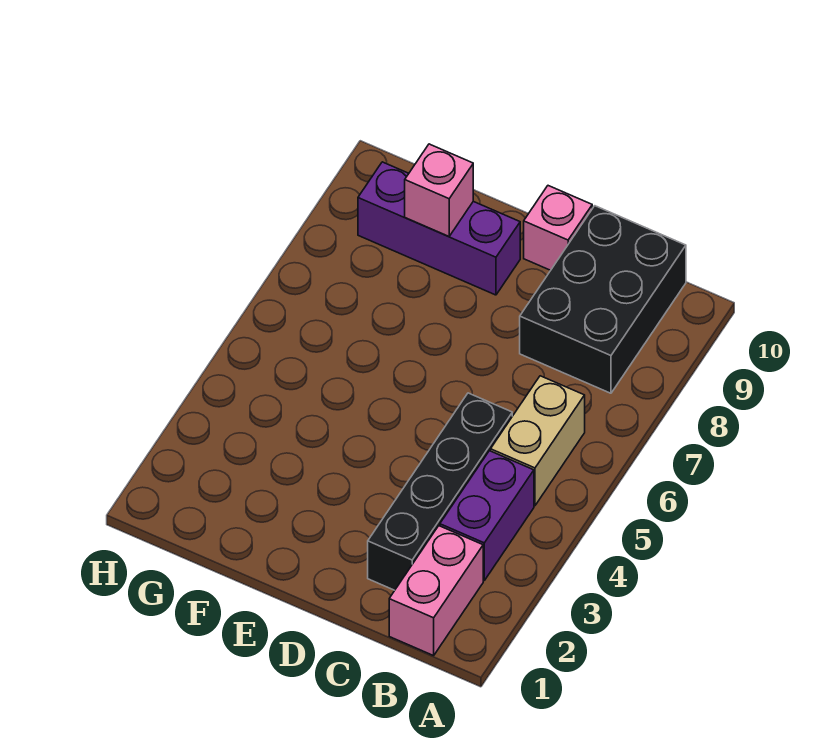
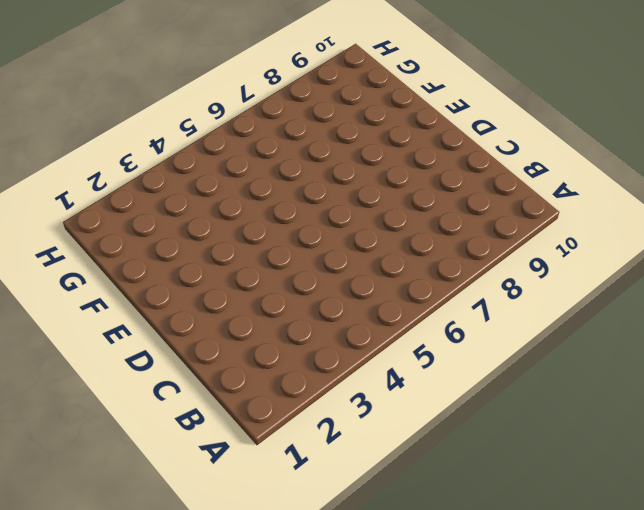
none -> pink 1x2 brick [389,526,483,656]
none -> purple 1x2 brick [440,451,534,580]

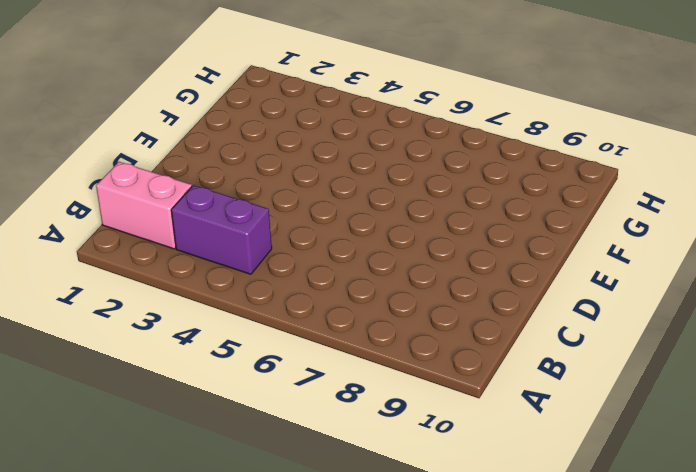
none -> tan 1x2 brick [491,376,585,506]
none -> black 2x3 brick [520,206,686,393]

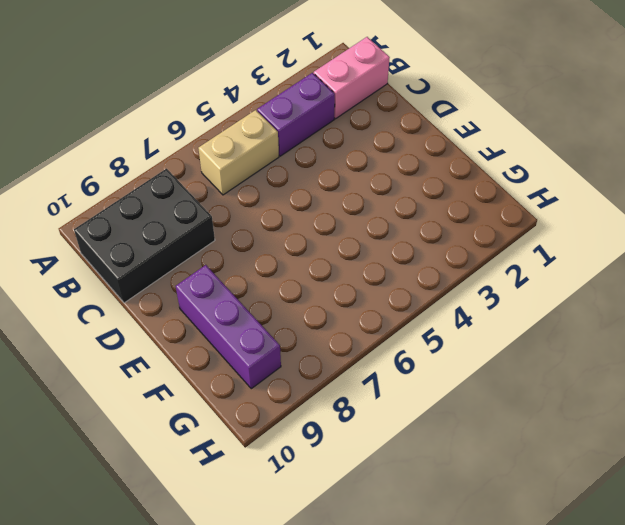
none -> black 1x4 brick [368,393,512,590]
none -> pink 1x1 brick [524,186,592,270]

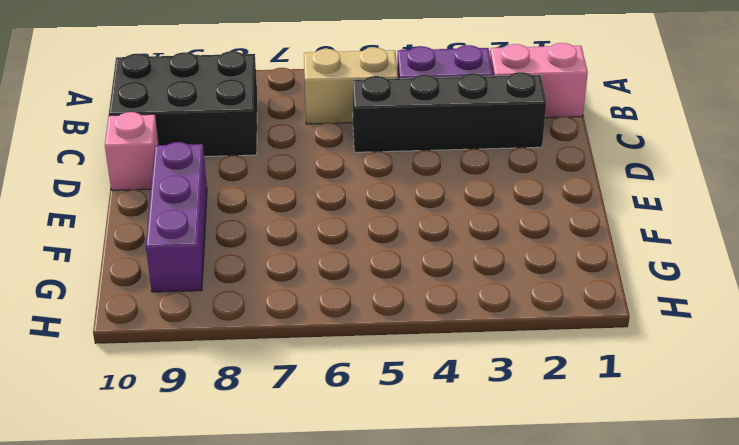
none -> pink 1x1 brick [405,144,473,237]

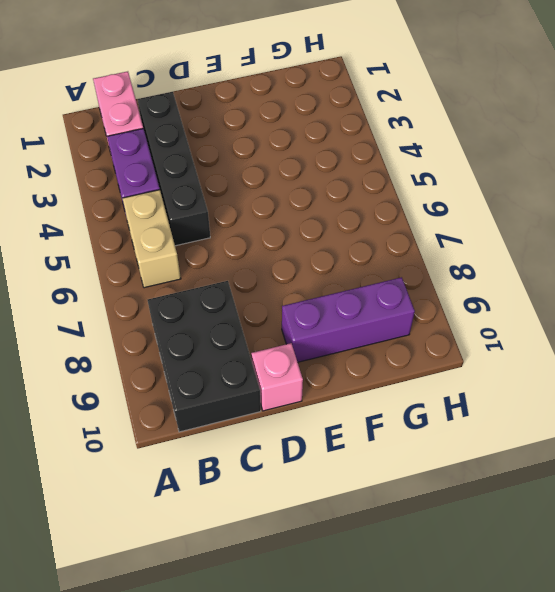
none -> pink 1x1 brick [405,144,473,237]

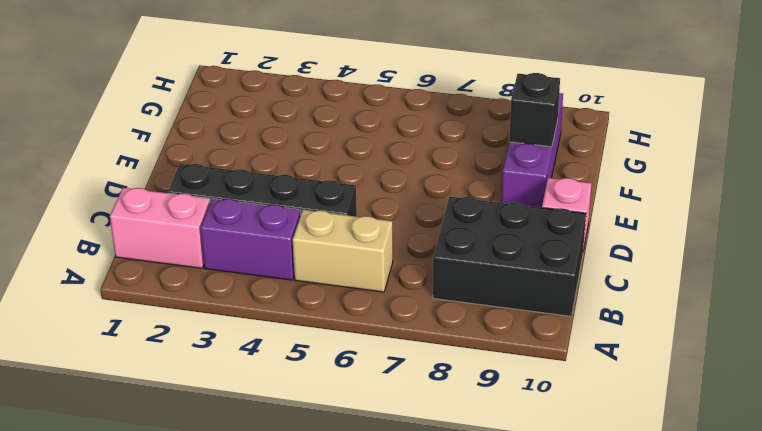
black 1x1 brick [509,73,560,147] -> pink 1x1 brick [405,144,473,237]

